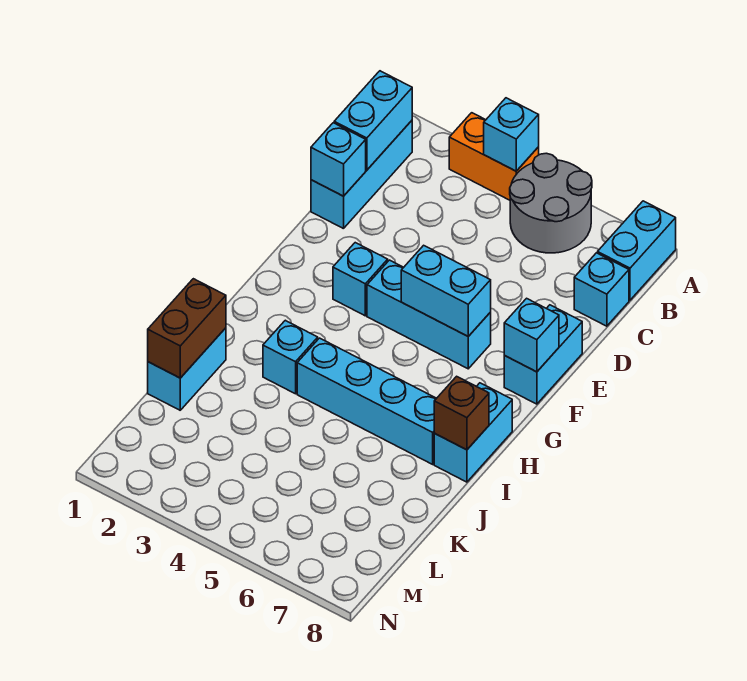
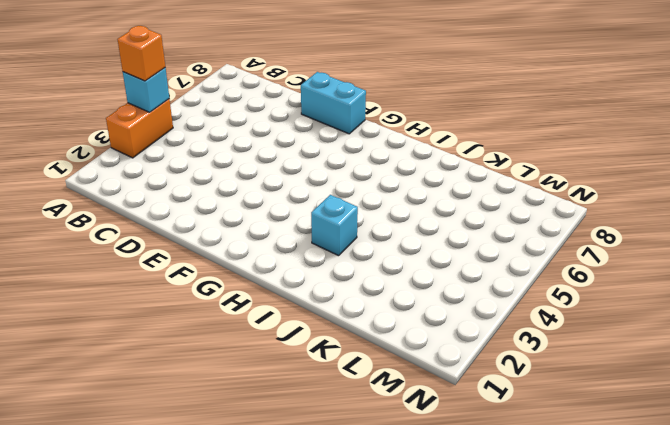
orange 1x1 brick [117,26,165,81] -> none
none -> grey 2x2 round brick [510,153,592,253]
none -> cyan 1x2 brick [598,201,676,300]
none -> cyan 1x3 brick [311,121,412,229]

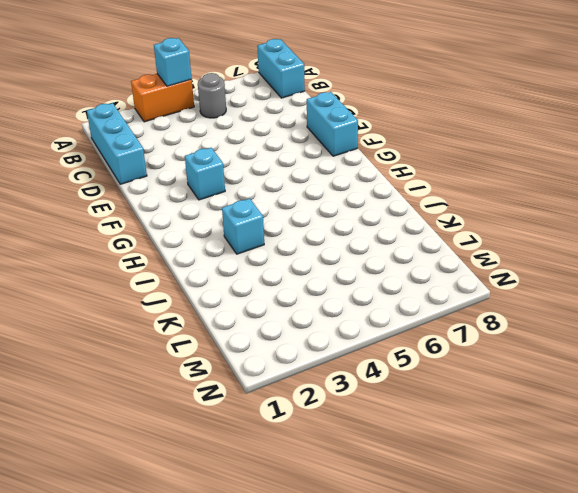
grey 1x1 round brick [198,73,226,118] -> grey 2x2 round brick [510,153,592,253]
none -> cyan 1x1 brick [574,253,629,326]
none -> cyan 1x3 brick [367,260,491,369]
none -> cyan 1x2 brick [434,383,512,482]

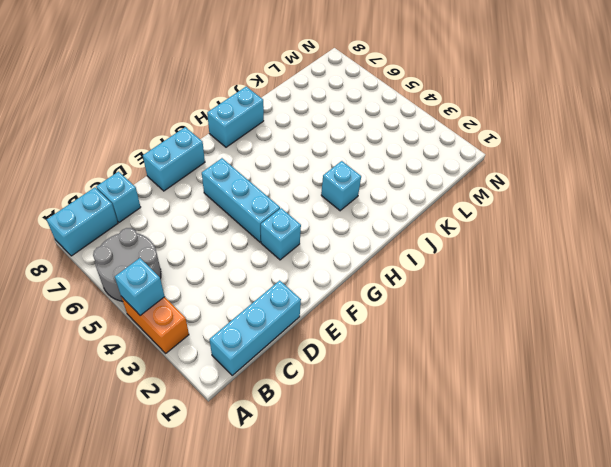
none -> cyan 1x4 brick [297,338,437,464]
none -> cyan 1x2 brick [148,328,226,410]
none -> cyan 1x2 brick [334,71,412,170]

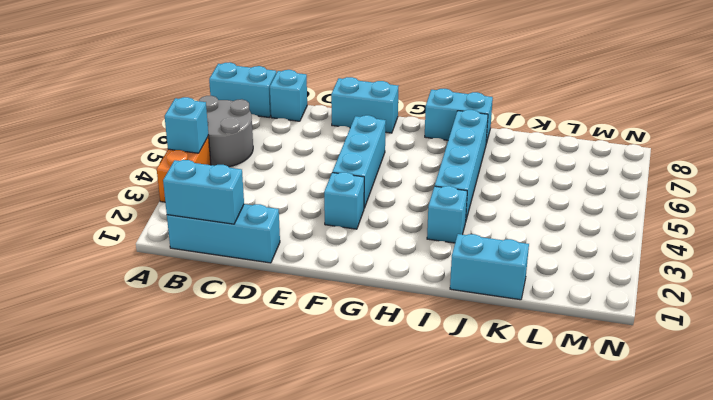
none -> cyan 1x1 brick [311,123,366,196]
none -> cyan 1x2 brick [401,245,491,336]
none -> cyan 1x1 brick [504,298,559,372]

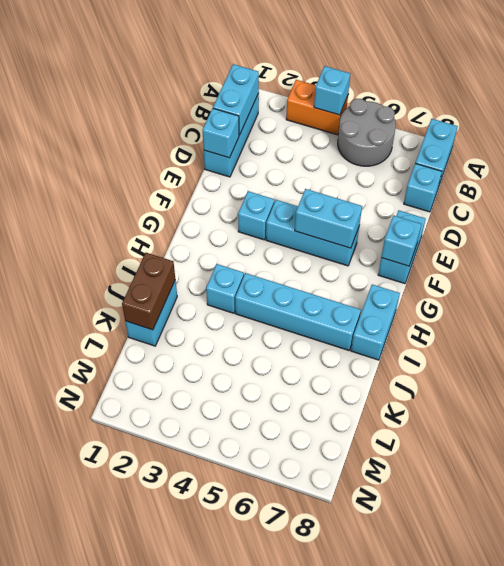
none -> brown 1x1 brick [434,376,489,450]

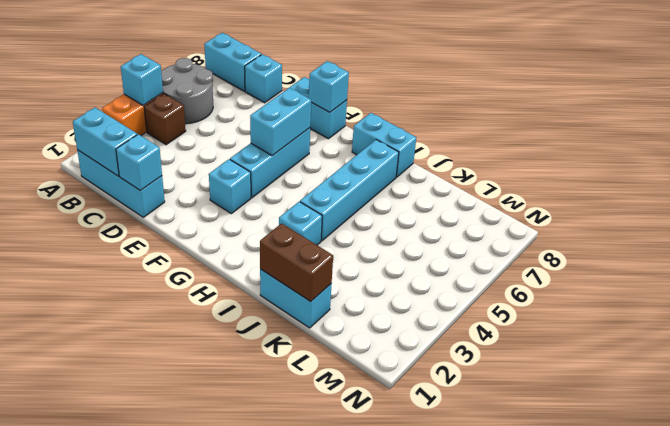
brown 1x1 brick [144,94,186,145] -> brown 1x1 brick moved to [434,376,489,450]

